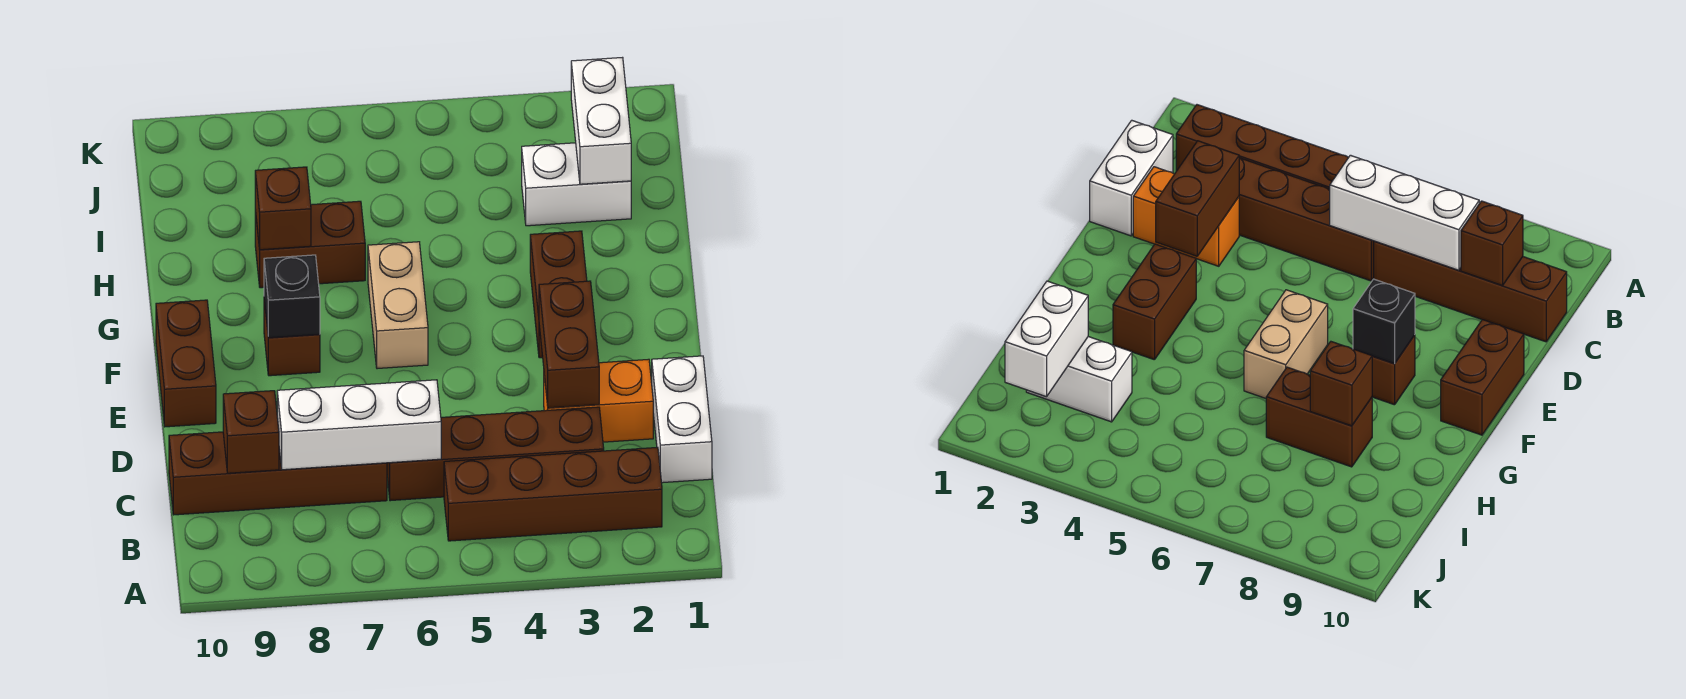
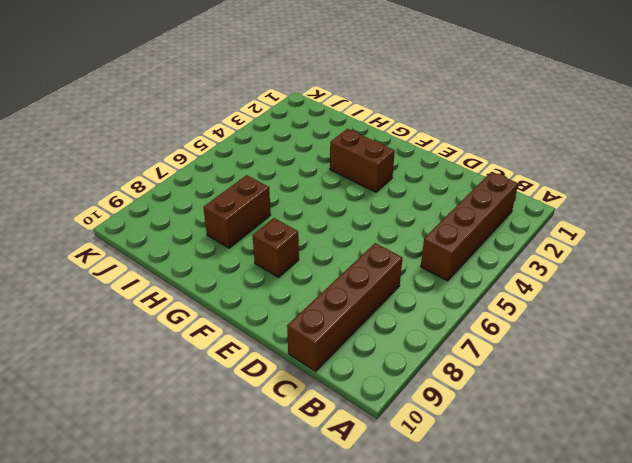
none -> white 1x2 brick [652,356,712,483]
none -> brown 1x4 brick [387,407,604,501]
none -> orange 1x2 brick [544,359,653,442]

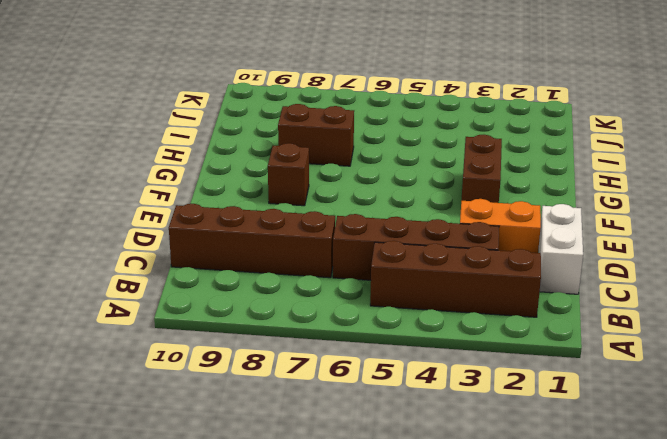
none -> brown 1x2 brick [156,300,216,427]
none -> tan 1x2 brick [368,242,428,369]
none -> white 1x2 brick [522,143,631,226]

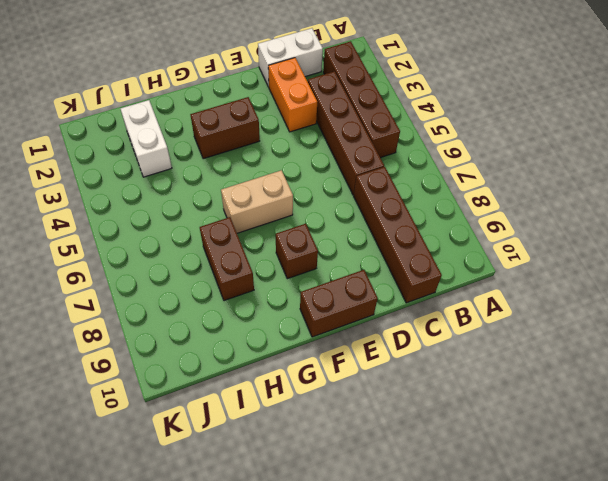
none -> white 1x3 brick [277,380,441,470]
none -> brown 1x1 brick [223,391,279,473]
none -> brown 1x2 brick [539,281,599,408]

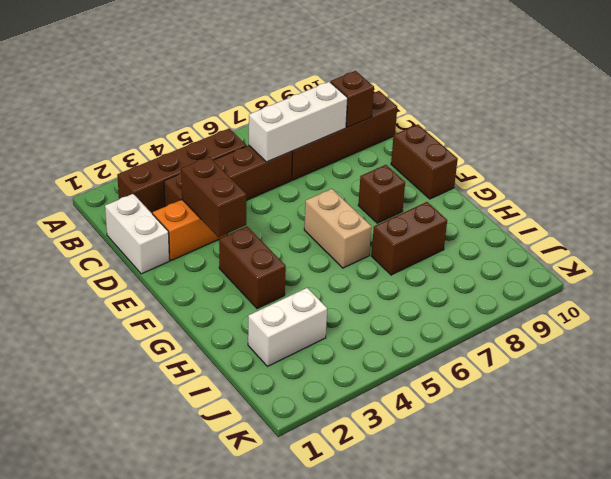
none -> black 1x1 brick [264,255,320,338]
none -> brown 1x1 brick [255,167,311,250]
none -> white 1x2 brick [571,58,631,184]

